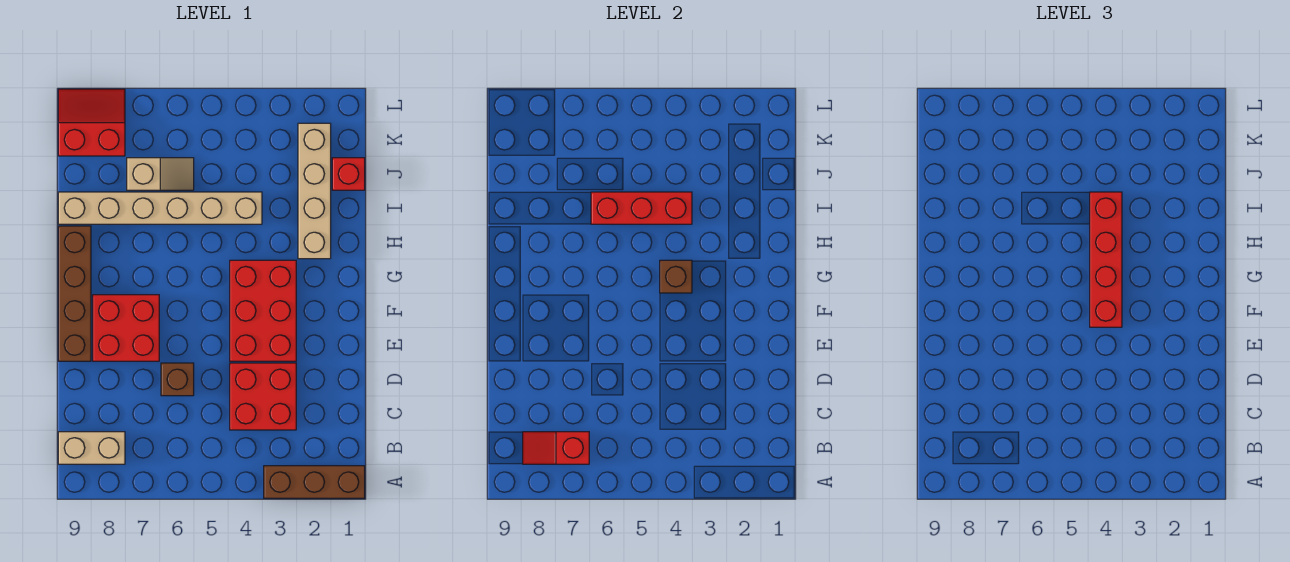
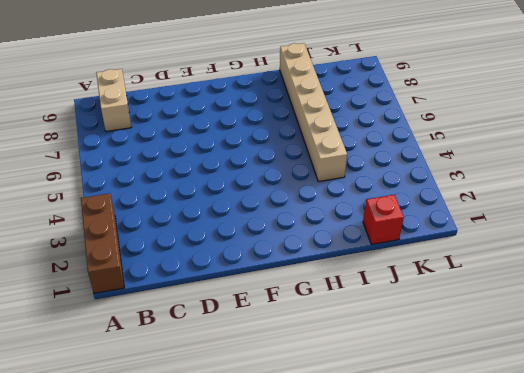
none -> red 2x2 brick [230,363,296,430]
none -> brown 1x1 brick [161,363,194,396]
none -> red 2x3 brick [230,260,296,361]

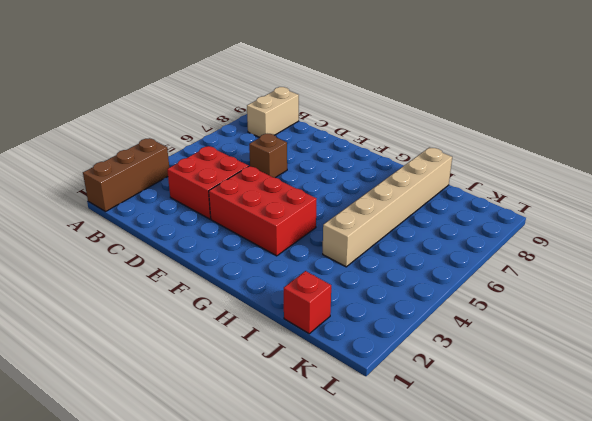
none -> red 2x2 brick [93,295,159,361]
none -> brown 1x4 brick [58,226,91,361]
none -> tan 1x4 brick [298,123,331,259]

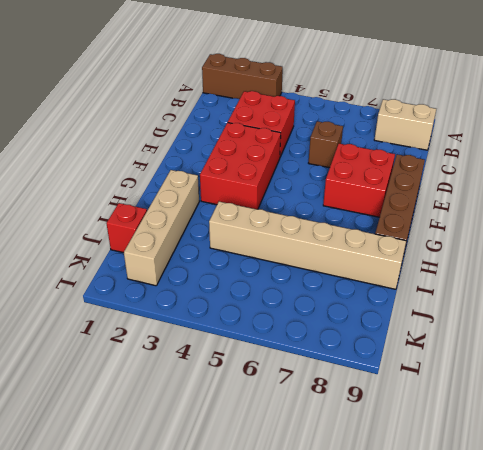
none -> tan 1x2 slope [127,158,194,190]
none -> red 2x2 slope [58,89,125,156]
none -> red 1x2 slope [523,432,589,464]

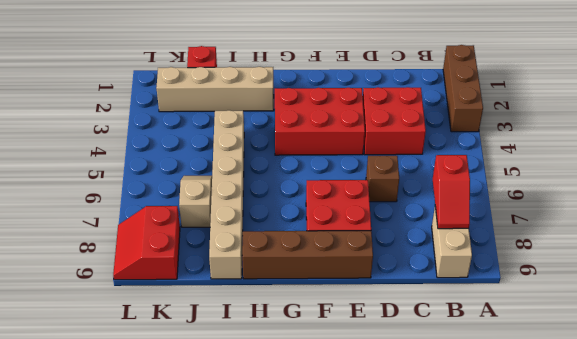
none -> brown 1x1 brick [660,260,692,293]
none -> red 1x3 brick [591,192,692,224]
none -> red 1x4 brick [1090,192,1122,327]

